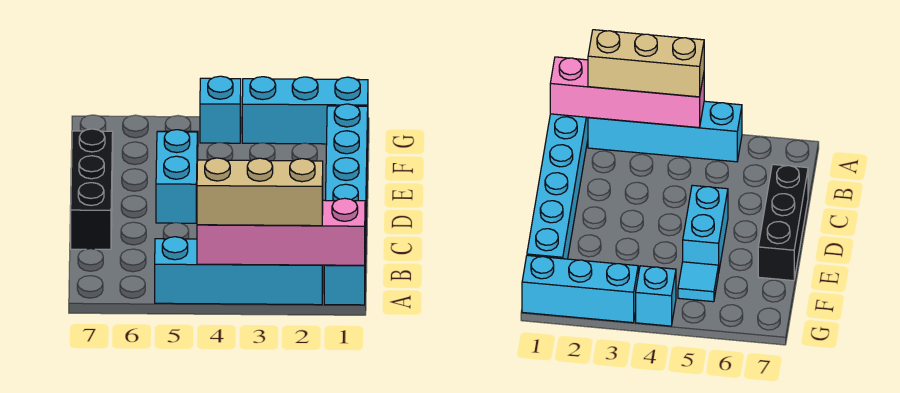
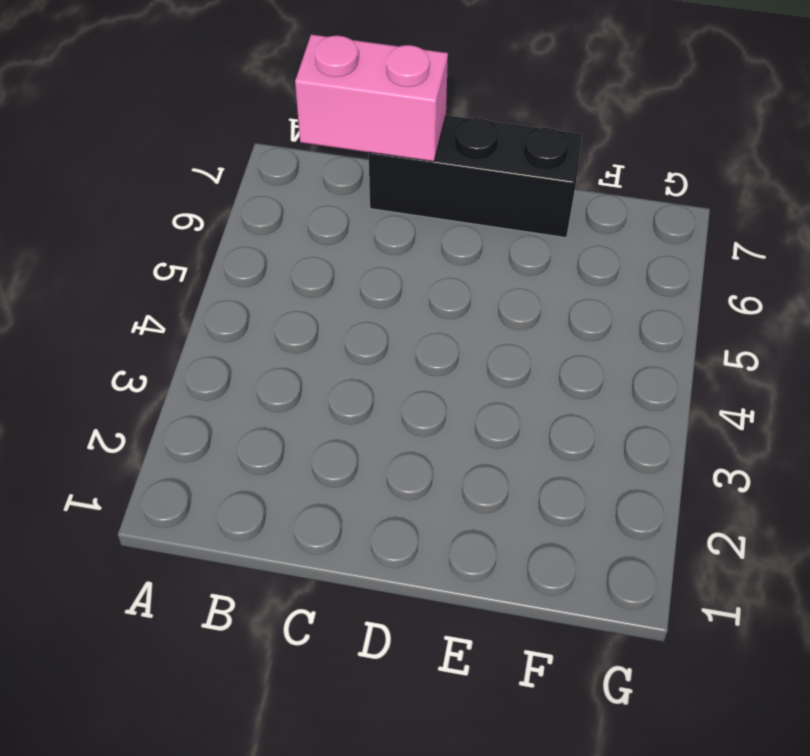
pink 1x2 brick [295,34,448,162] -> none
none -> cyan 1x6 brick [324,104,368,305]
none -> cyan 1x4 brick [155,237,323,305]

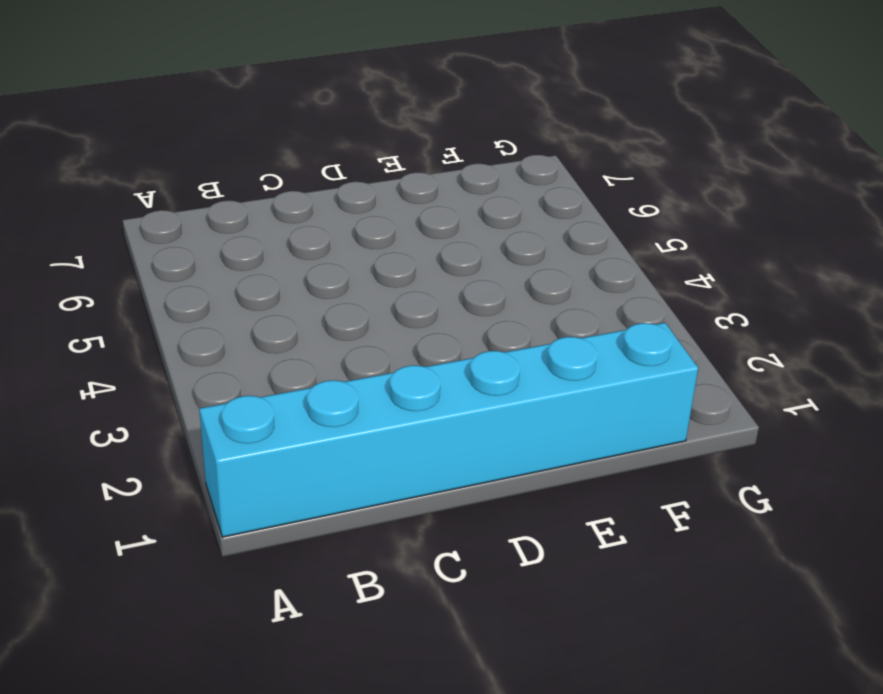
none -> cyan 1x4 brick [155,237,323,305]
none -> black 1x3 brick [71,129,113,249]

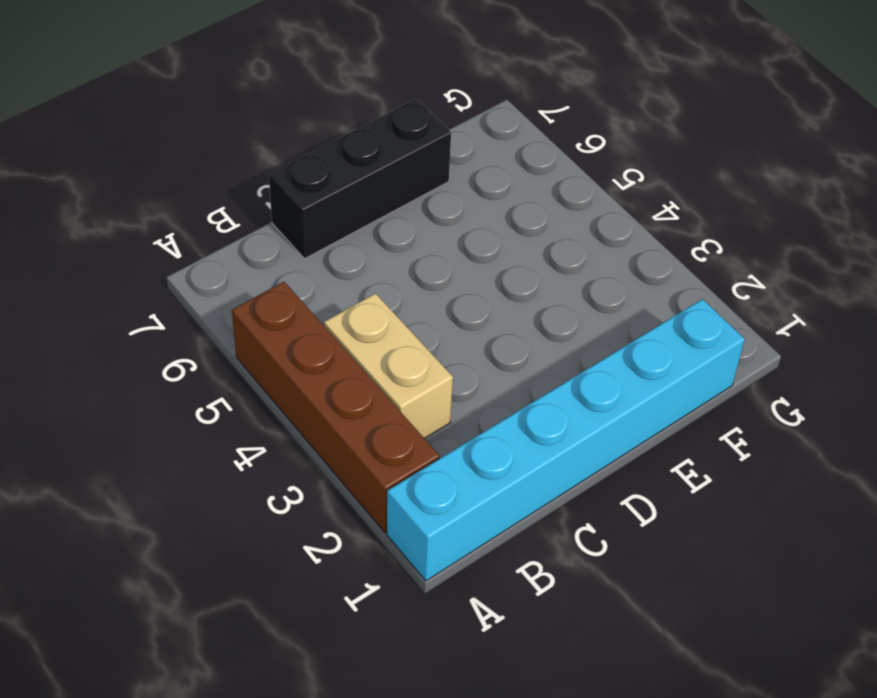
brown 1x4 brick [232,282,439,532] -> cyan 1x4 brick [155,237,323,305]
tan 1x2 brick [324,293,453,438] -> none
none -> cyan 1x2 brick [156,130,197,223]
none -> cyan 1x1 tile [678,262,718,302]

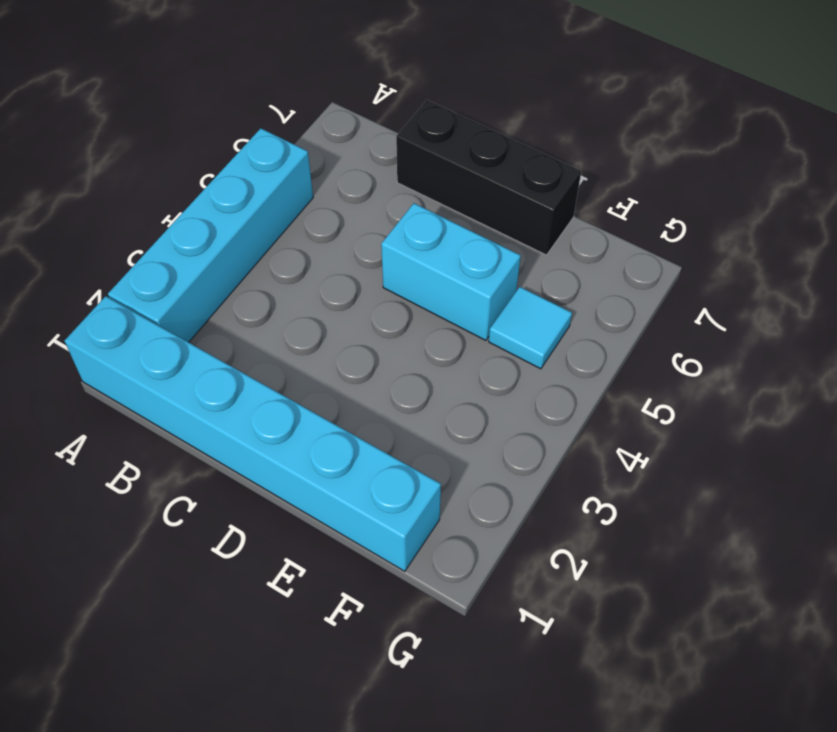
none -> cyan 1x3 brick [242,77,368,144]
none -> cyan 1x1 brick [200,76,241,143]

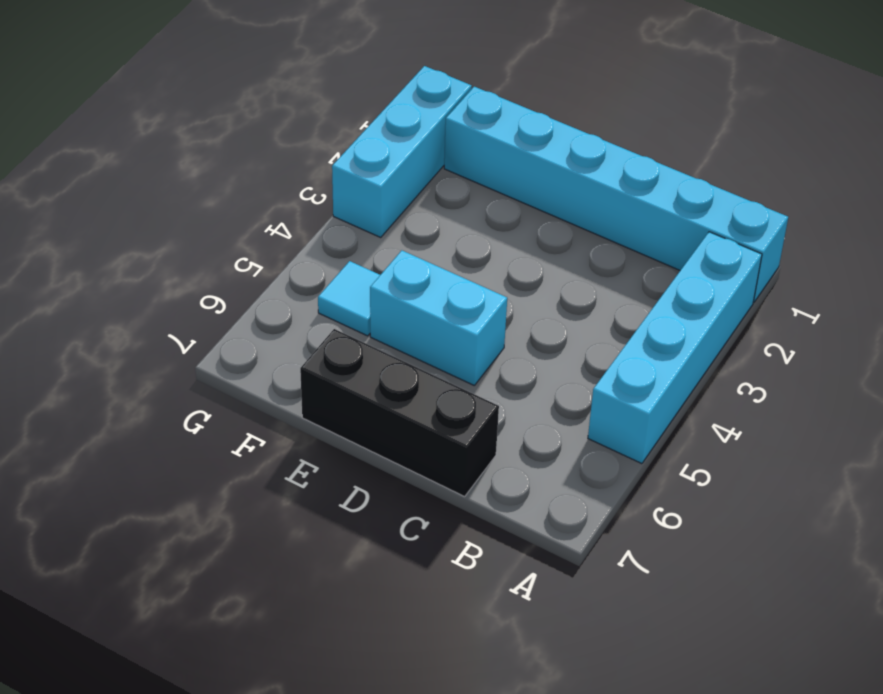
none -> cyan 1x1 brick [200,76,241,143]
none -> pink 1x4 brick [197,198,365,265]

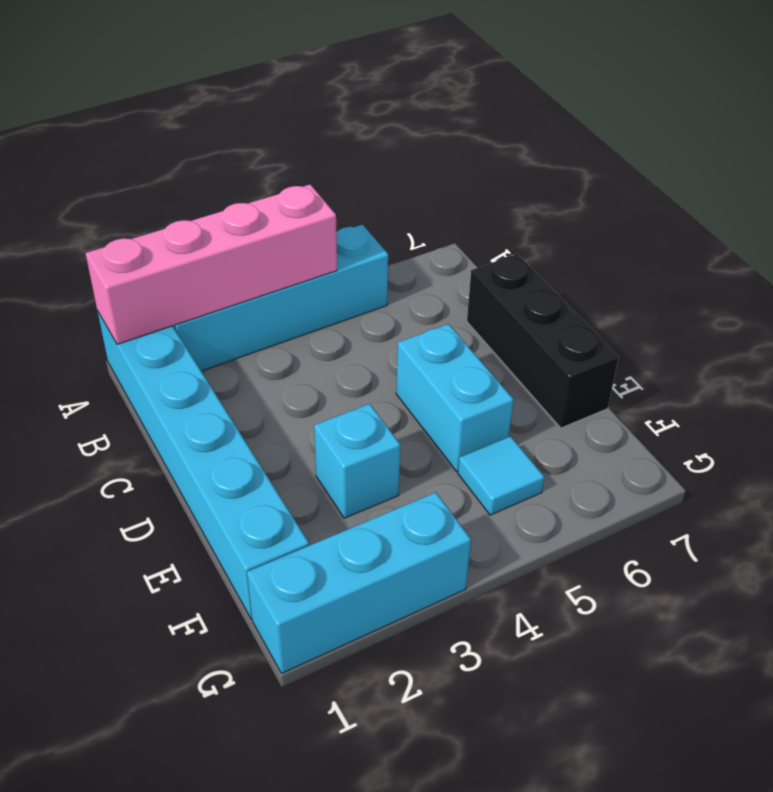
cyan 1x1 brick [314,404,400,518] -> cyan 1x1 brick moved to [200,76,241,143]
none -> tan 1x3 brick [197,158,323,226]

